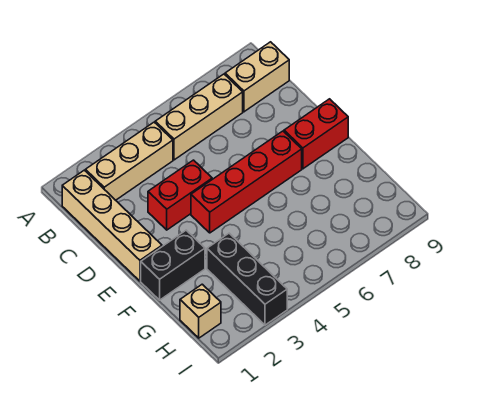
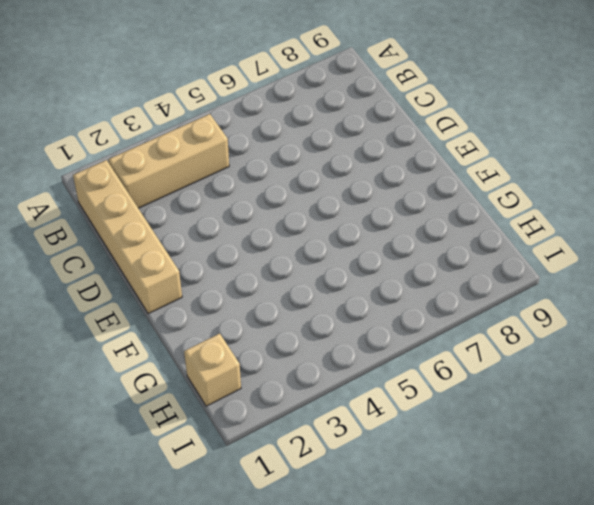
none -> tan 1x3 brick [155,74,243,160]
none -> tan 1x2 brick [225,42,289,112]

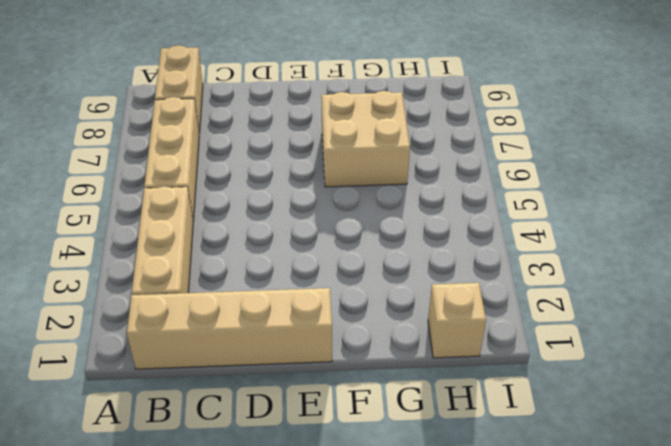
tan 2x2 brick [321,91,410,187] -> none
none -> red 1x2 brick [148,160,212,230]
none -> red 1x4 brick [191,131,302,233]

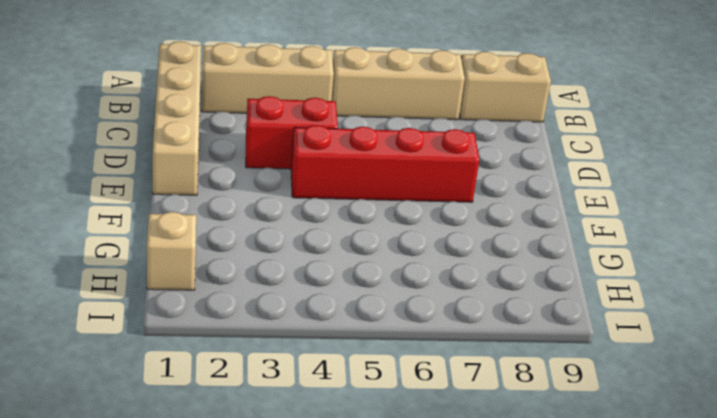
none -> red 1x2 brick [284,99,348,169]
none -> black 1x2 brick [141,230,205,300]

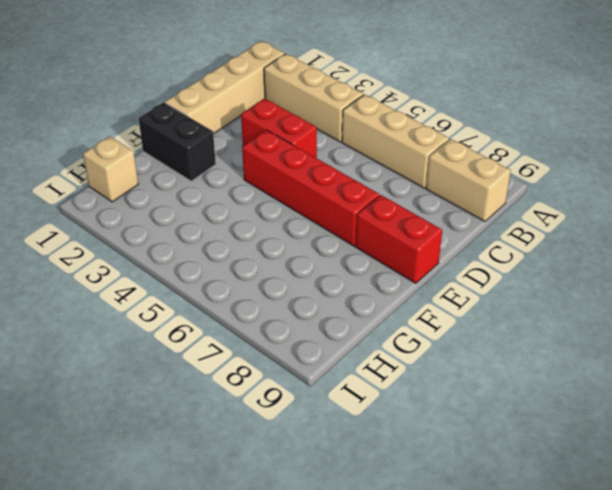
none -> black 1x3 brick [207,233,287,325]

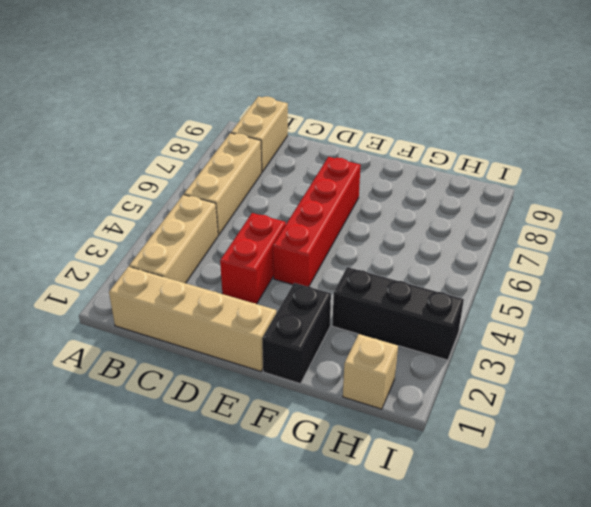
none -> red 1x2 brick [284,99,348,169]

